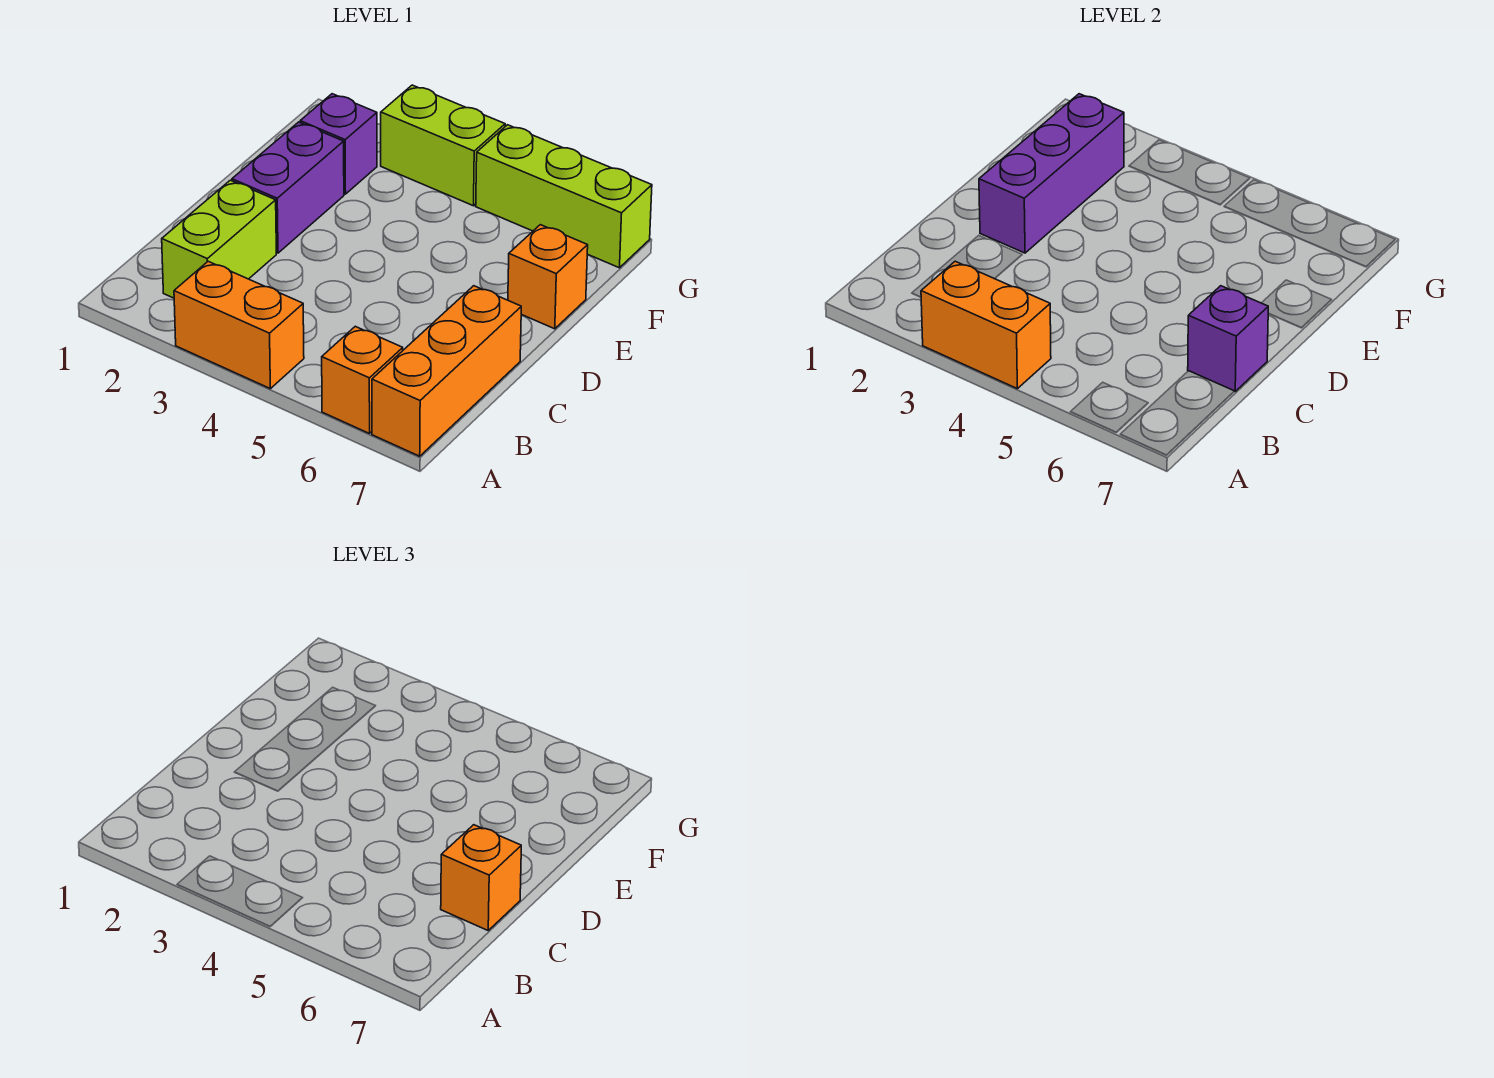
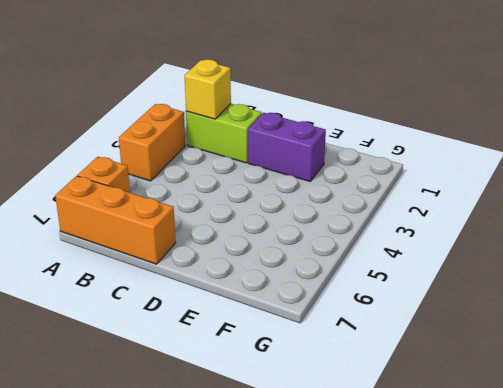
yellow 1x1 brick [185,59,231,119] -> none
none -> orange 1x1 brick [508,225,588,329]
none -> purple 1x1 brick [300,94,377,194]
none -> lime 1x2 brick [381,85,505,206]

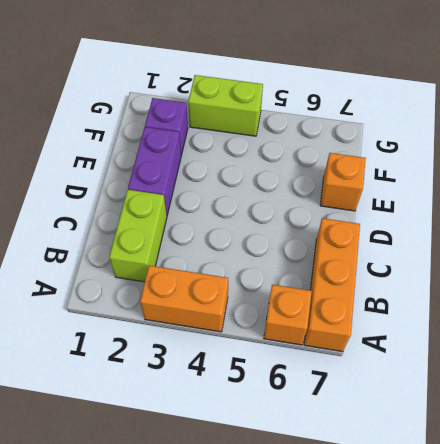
none -> lime 1x3 brick [476,125,652,268]
none -> orange 1x2 brick [921,261,1051,389]
none -> purple 1x1 brick [1188,286,1268,391]

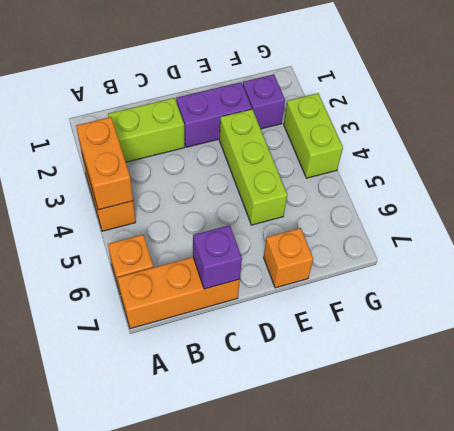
lime 1x3 brick [219,109,287,225] -> lime 1x3 brick moved to [476,125,652,268]
none -> purple 1x3 brick [979,94,1124,253]
none -> orange 1x1 brick [441,825,521,930]

